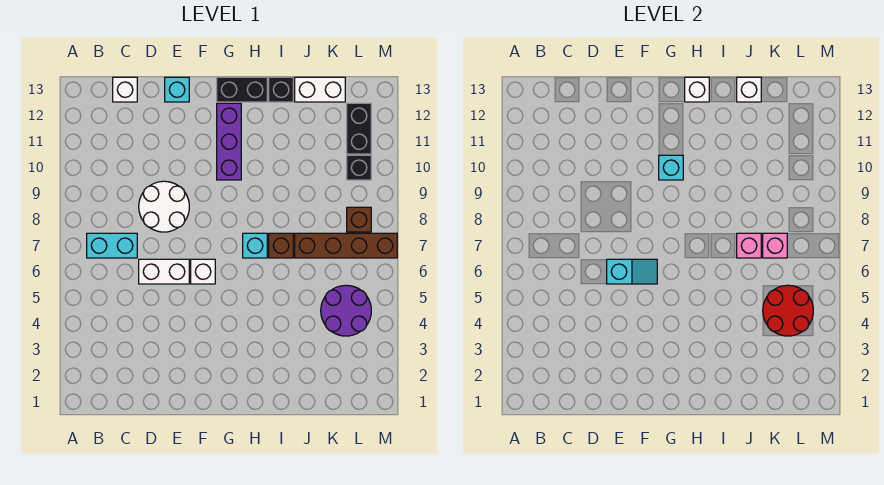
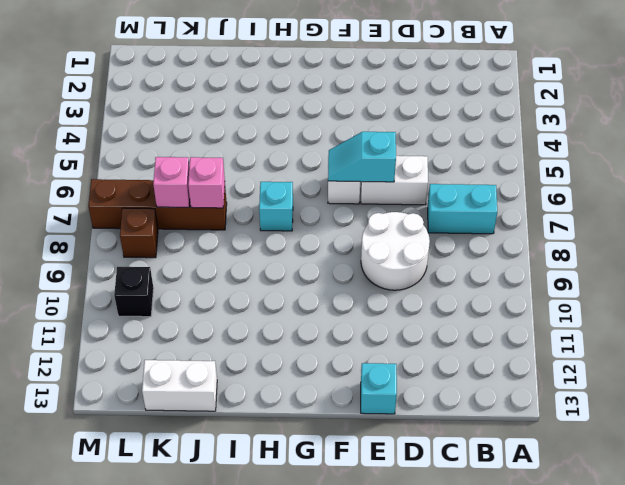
none -> white 1x1 brick [113,77,137,102]
none -> purple 1x3 brick [217,103,241,180]
none -> black 1x2 brick [217,77,267,102]

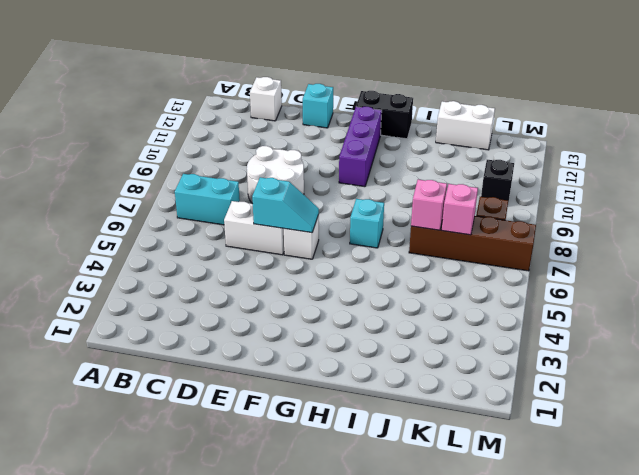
none -> brown 1x1 brick [269,233,293,258]
none -> black 1x1 brick [269,77,293,102]
none -> purple 2x2 round brick [321,285,371,336]

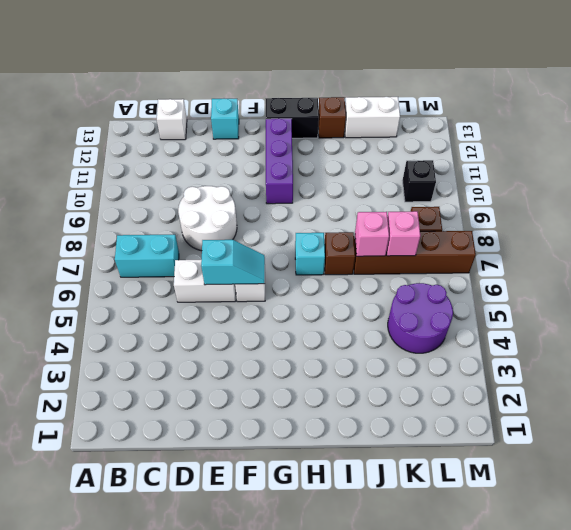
brown 1x1 brick [318,97,346,138] -> black 1x1 brick [269,77,293,102]
none -> black 1x2 brick [347,103,371,154]
none -> cyan 1x1 brick [659,155,683,180]
none -> white 1x1 brick [685,77,709,102]

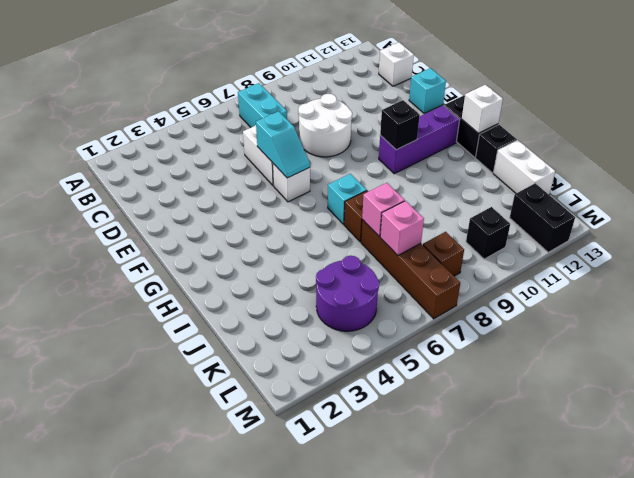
black 1x1 brick [380,100,420,150] -> cyan 1x1 brick [659,155,683,180]
black 1x2 brick [510,183,575,252] -> black 1x2 brick turned to [347,103,371,154]
none -> white 1x1 brick [737,77,761,102]
none -> red 2x2 round brick [763,285,813,336]

